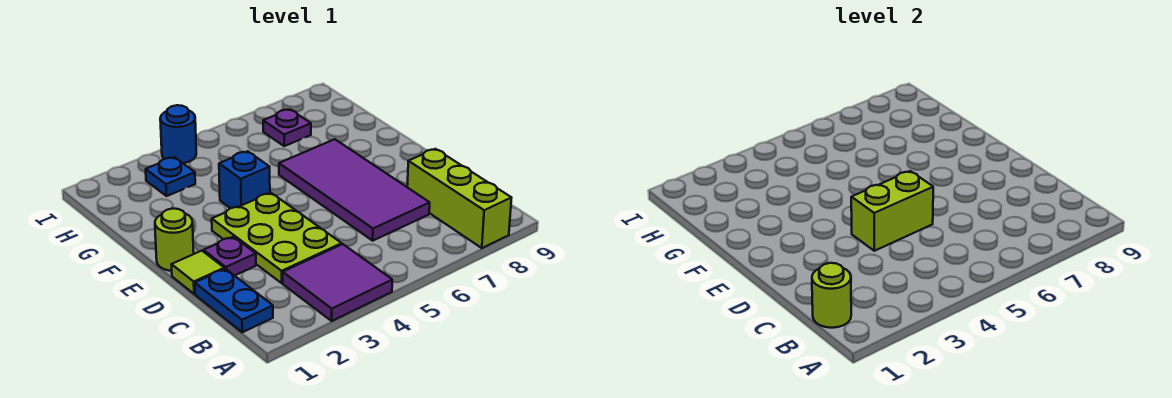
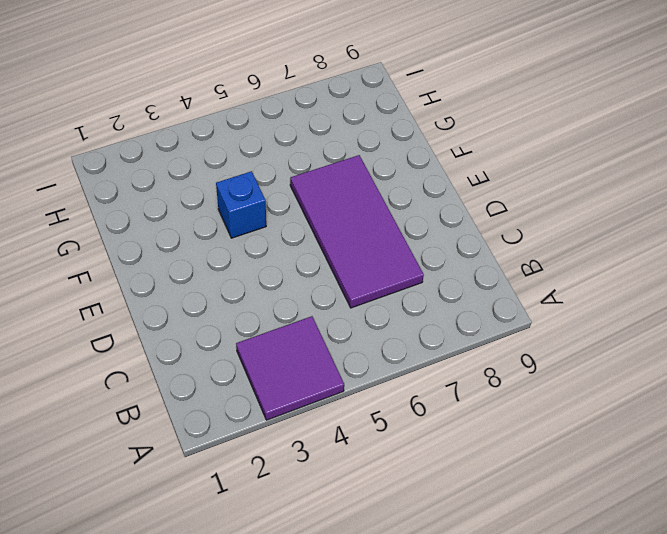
none -> lime 1x3 brick [407,149,511,248]
none -> blue 1x2 plate [195,269,273,332]
none -> lime 2x3 plate [212,193,342,283]

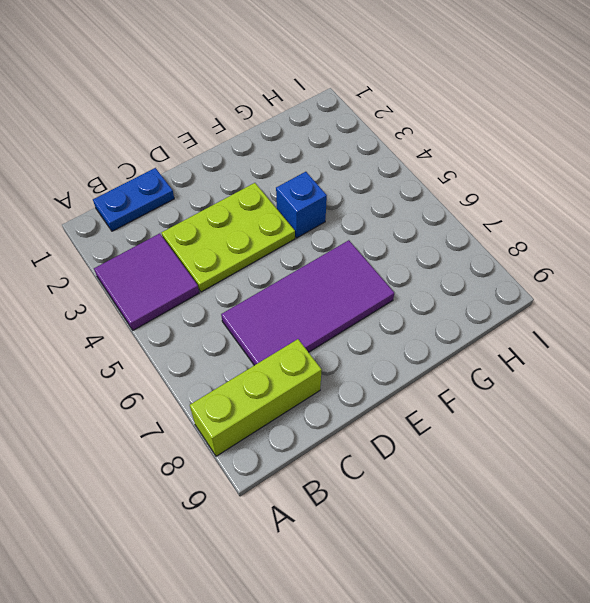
none -> lime 1x1 tile [171,251,224,294]
none -> purple 1x1 plate [203,237,256,276]
none -> lime 1x1 round brick [155,209,194,271]

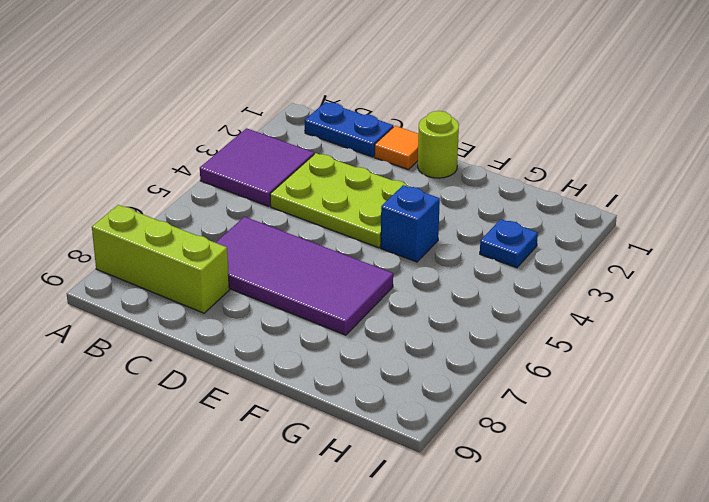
orange 1x1 tile [374,126,418,169] -> lime 1x1 tile [171,251,224,294]
none -> purple 1x1 plate [203,237,256,276]
none -> purple 1x1 plate [263,109,311,146]
none -> blue 1x1 round brick [160,105,196,163]

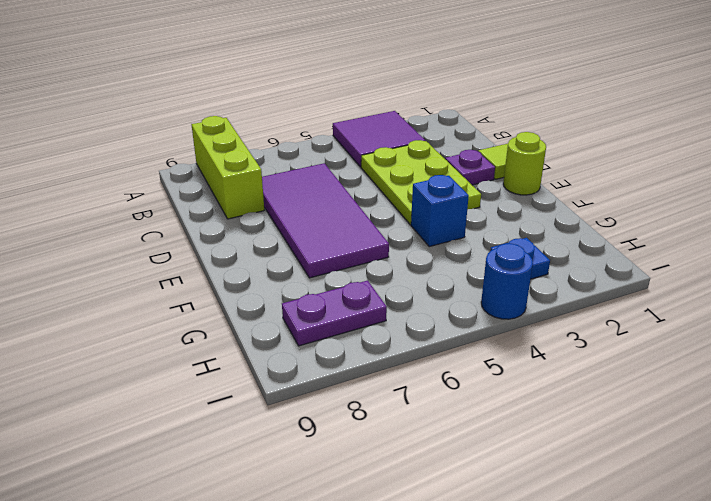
purple 1x2 plate [282,280,387,346] -> purple 1x1 plate [263,109,311,146]
none -> blue 1x2 plate [195,269,273,332]
none -> lime 1x1 round brick [812,263,851,328]
none -> lime 1x2 brick [851,171,933,251]

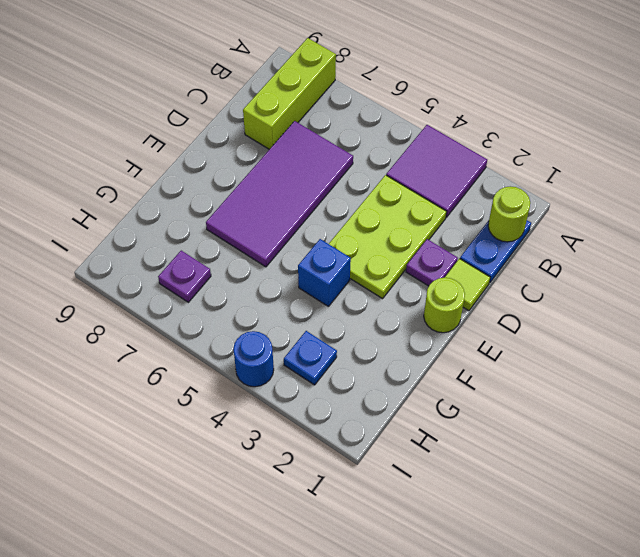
none -> lime 1x2 brick [851,171,933,251]

